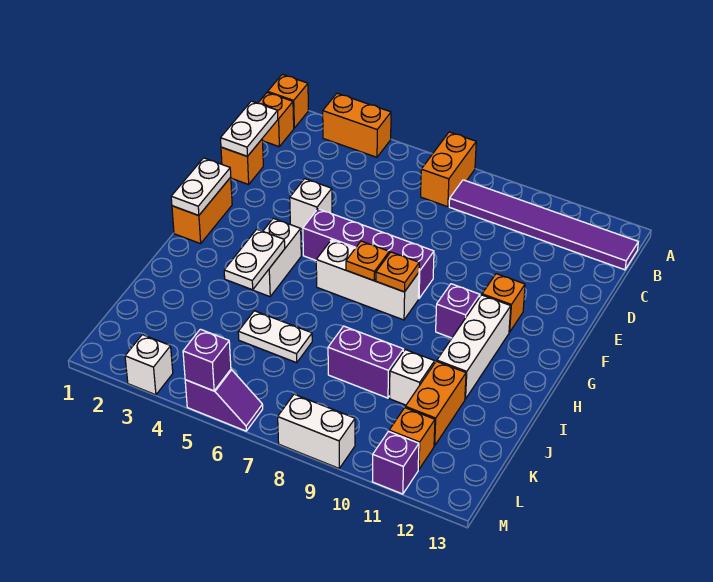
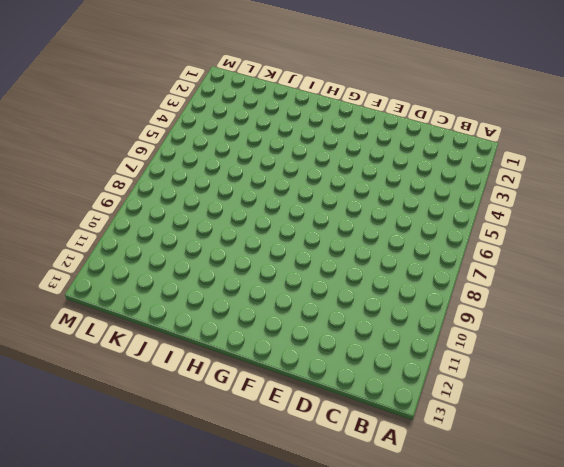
none -> orange 1x1 brick [268,74,308,128]
none -> orange 1x2 brick [323,93,391,157]
none -> orange 1x2 brick [421,132,476,207]

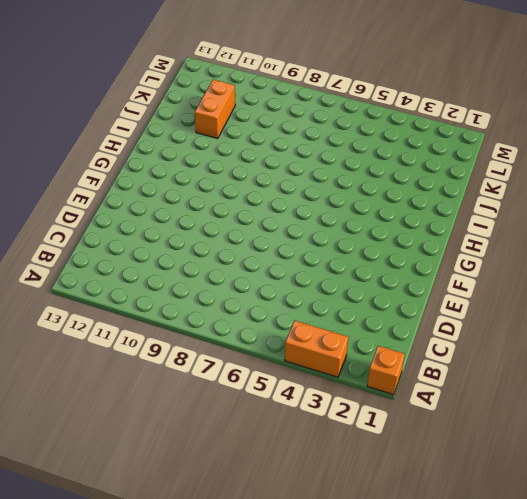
none -> orange 1x2 brick [421,132,476,207]
none -> orange 1x1 brick [258,92,294,147]
none -> purple 1x6 tile [449,180,638,270]

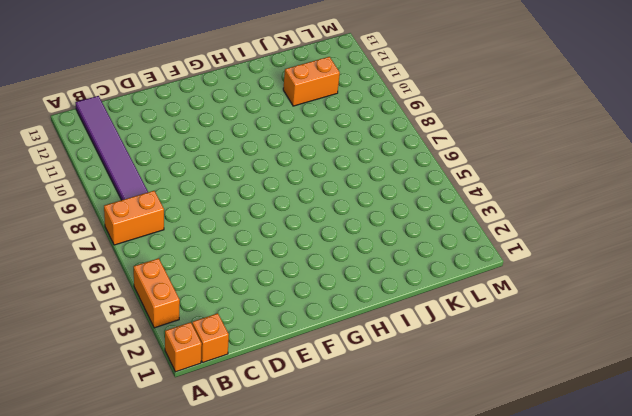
none -> orange 1x1 brick [221,140,263,184]
none -> white 1x1 brick [290,179,332,230]
none -> orange 1x2 brick [172,177,232,244]

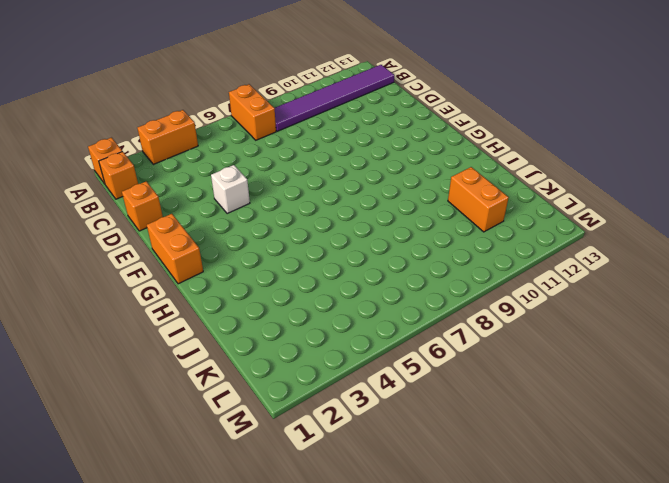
none -> purple 1x4 brick [303,209,434,299]
none -> orange 1x1 brick [482,274,525,332]
none -> white 1x2 brick [253,218,301,297]

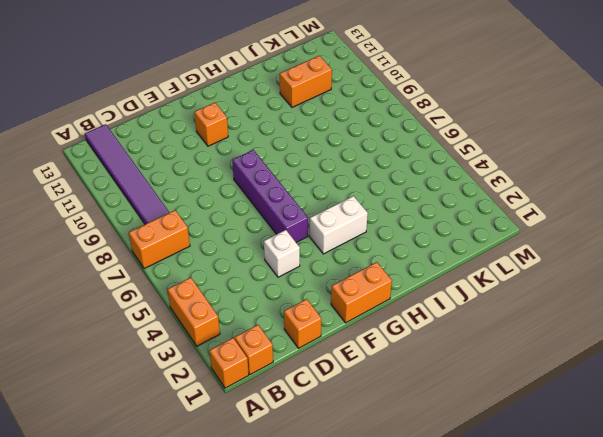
none -> white 1x3 brick [316,240,419,320]
none -> purple 1x1 brick [436,284,480,338]
none -> white 1x3 brick [437,295,511,399]

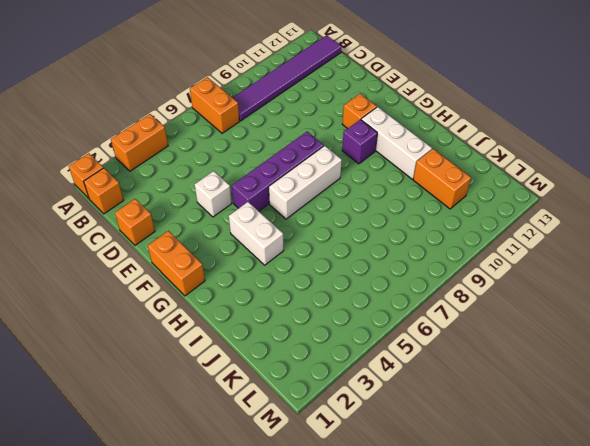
none -> white 1x2 plate [238,311,312,363]
none -> purple 1x2 brick [328,326,403,398]
none -> white 1x1 brick [390,350,435,405]

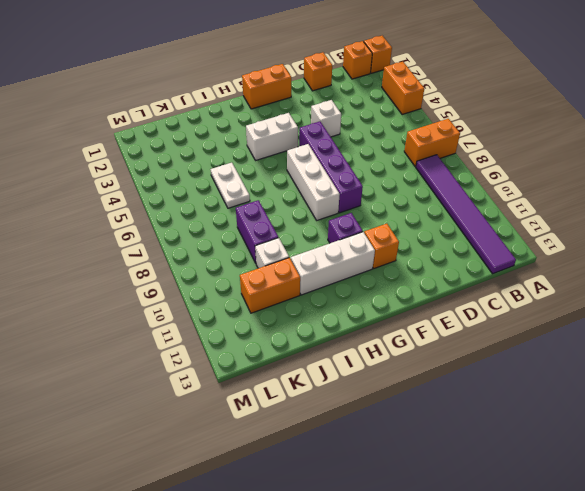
none -> orange 1x1 brick [389,408,435,470]
none -> white 1x1 brick [125,335,173,395]
none -> purple 1x2 slope [185,370,263,431]

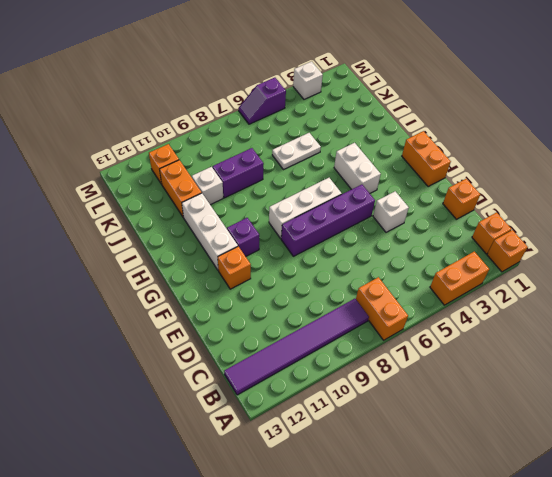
none -> white 1x2 brick [278,394,355,468]
none -> purple 1x1 brick [372,431,419,494]
none -> white 1x2 plate [221,101,278,156]

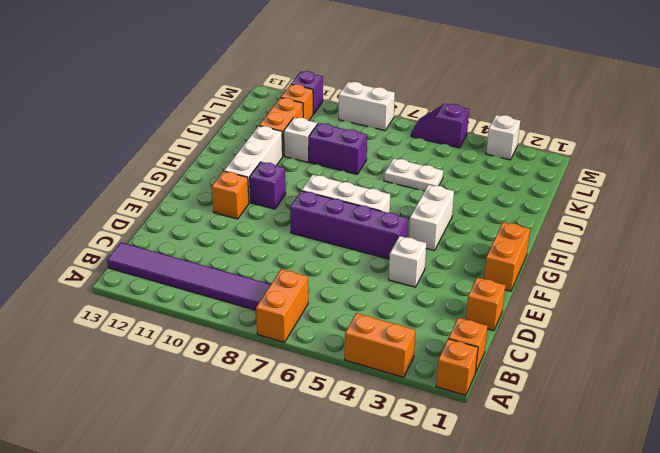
none -> white 1x2 plate [221,101,278,156]
none -> white 1x2 plate [171,158,231,216]
none -> orange 1x1 plate [346,241,389,281]

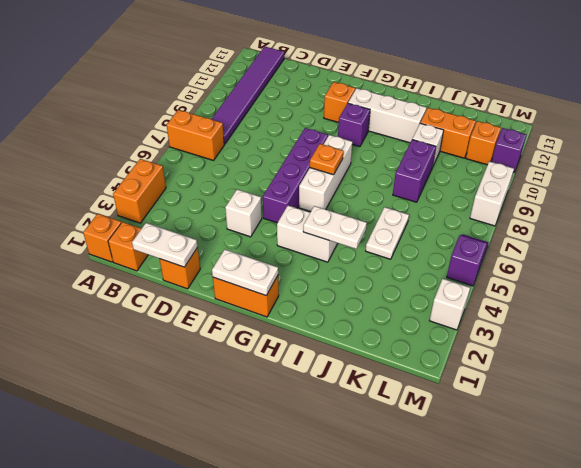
none -> orange 1x1 plate [376,252,419,292]
none -> purple 1x1 brick [183,329,231,391]

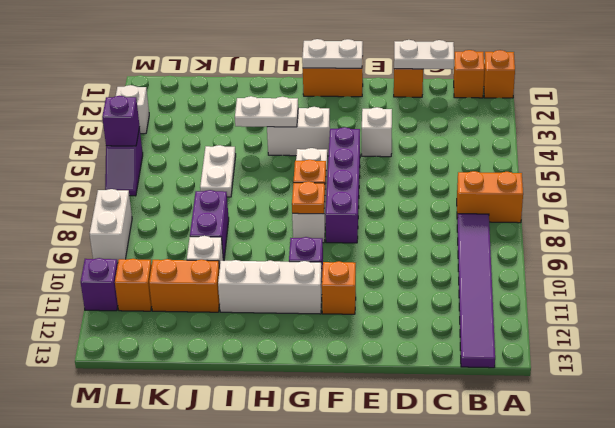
none -> orange 1x2 brick [323,93,391,157]

